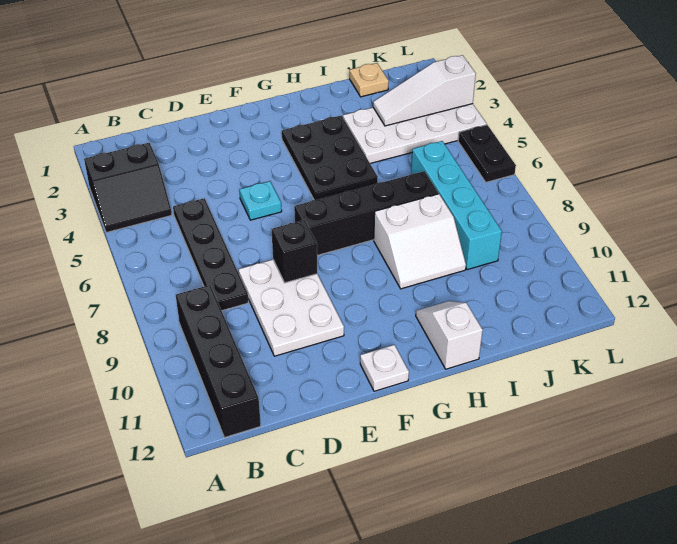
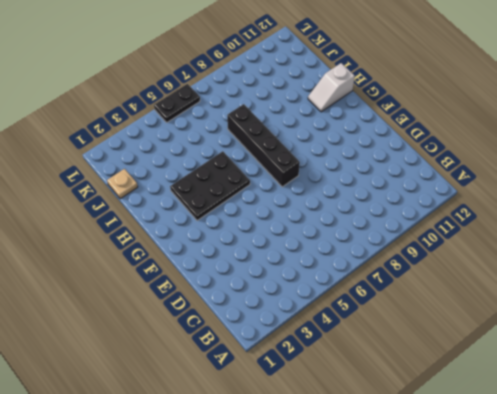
none -> black 2x2 slope [84,143,172,233]
none -> black 1x4 brick [176,285,261,438]
none -> black 1x4 plate [173,198,248,311]

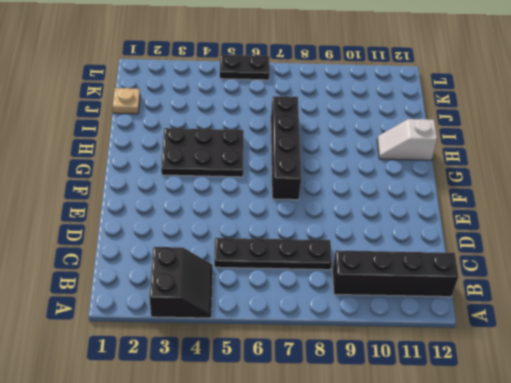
none -> white 2x3 plate [239,260,344,356]
none -> cyan 1x1 plate [239,181,282,220]
none -> white 1x1 plate [360,345,409,391]

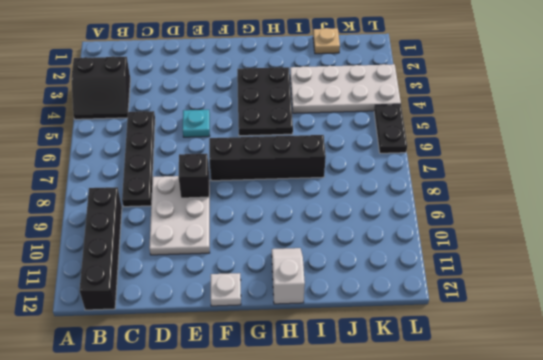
none -> white 2x2 slope [374,194,466,289]
none -> cyan 1x4 brick [411,141,502,270]
none -> white 1x3 slope [373,55,476,126]

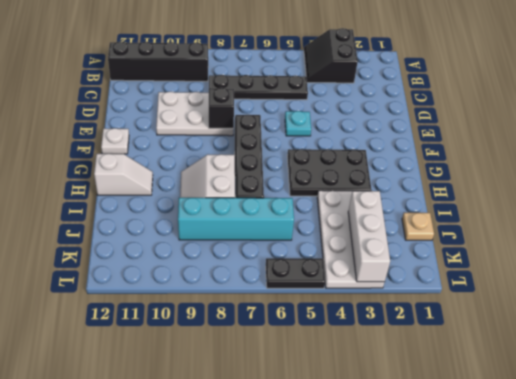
white 1x3 brick [348,191,390,282] -> white 1x3 slope [373,55,476,126]

